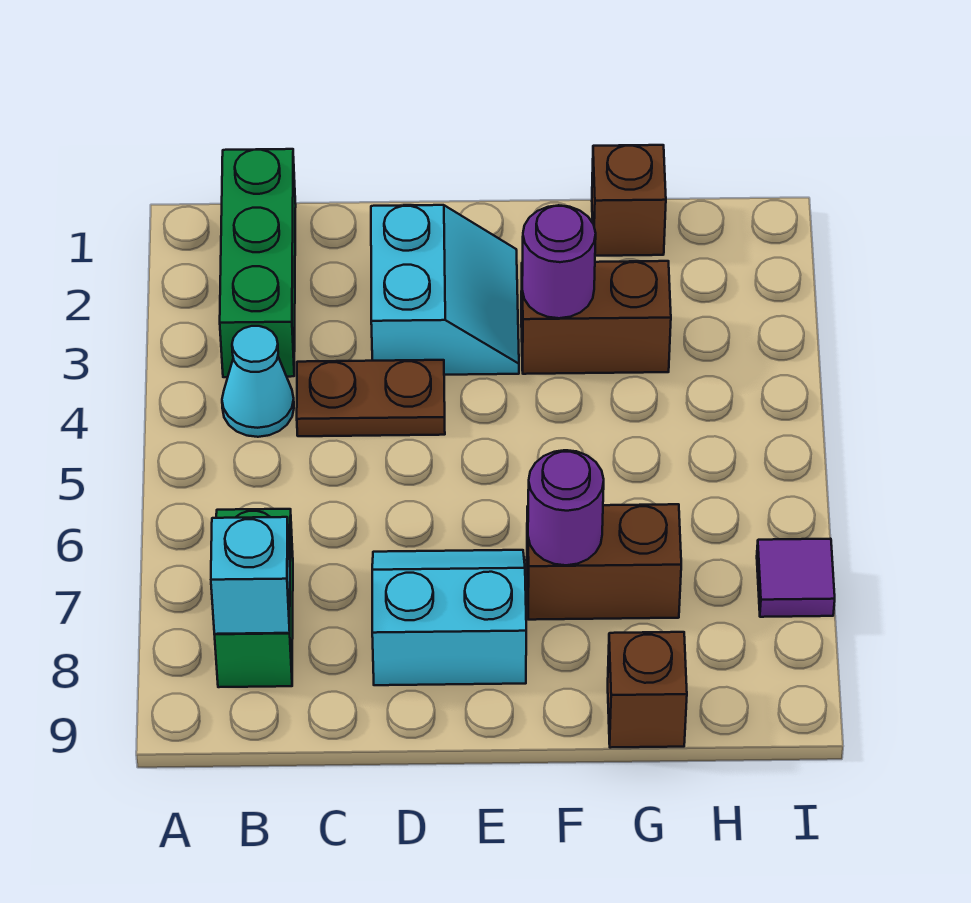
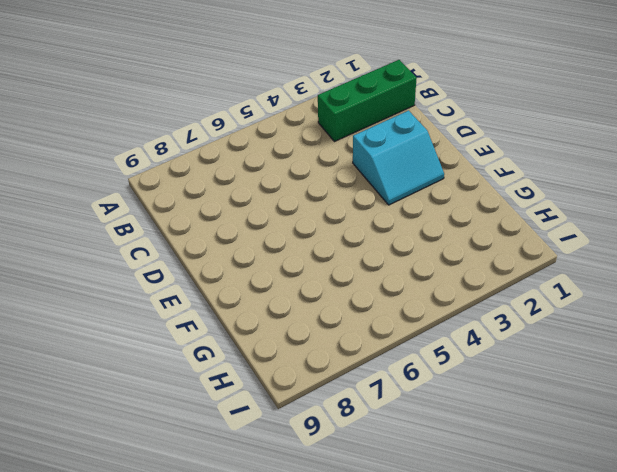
none -> cyan 1x1 cone [222,326,294,437]
none -> green 1x2 brick [214,509,293,687]
none -> brown 1x2 plate [297,360,445,436]

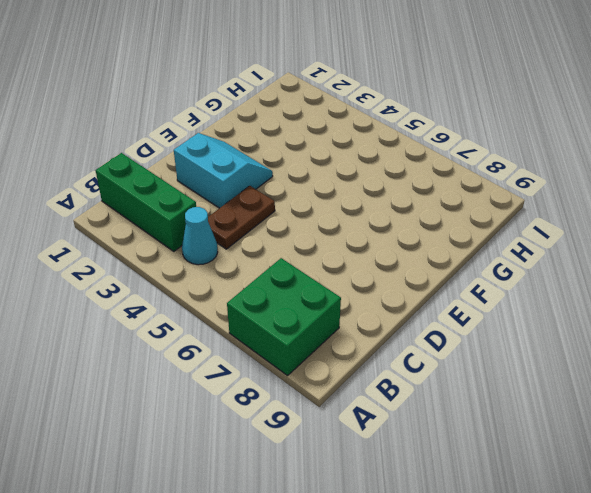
green 2x2 brick [227,258,341,376] -> green 1x2 brick [214,509,293,687]
none -> cyan 2x2 slope [372,550,526,685]
none -> brown 1x2 brick [521,261,671,374]
none -> brown 1x2 brick [527,504,681,620]

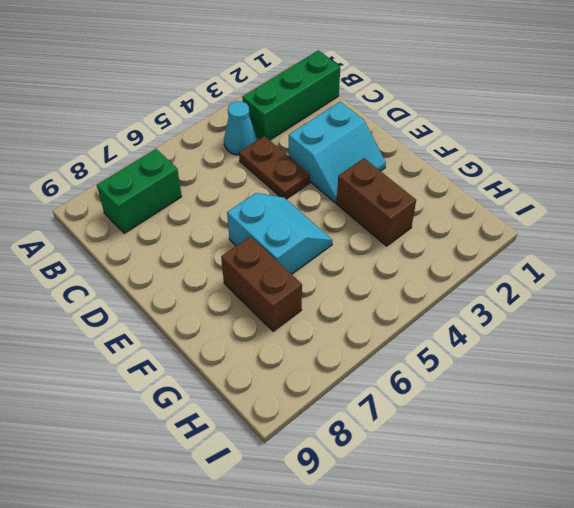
cyan 2x2 slope [227,193,333,274] -> cyan 2x2 slope moved to [372,550,526,685]
none -> brown 1x1 brick [592,145,666,256]
none -> brown 1x1 brick [608,632,687,748]
none -> purple 1x1 tile [757,539,835,617]

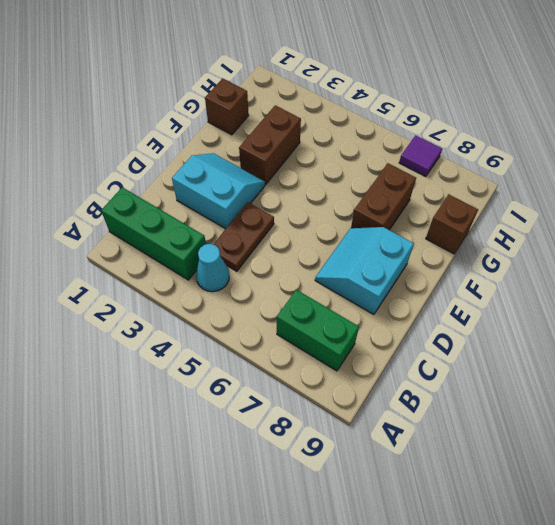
none -> cyan 1x1 brick [211,517,290,634]
none -> purple 1x1 round brick [522,205,596,318]
none -> purple 1x1 round brick [528,450,604,565]

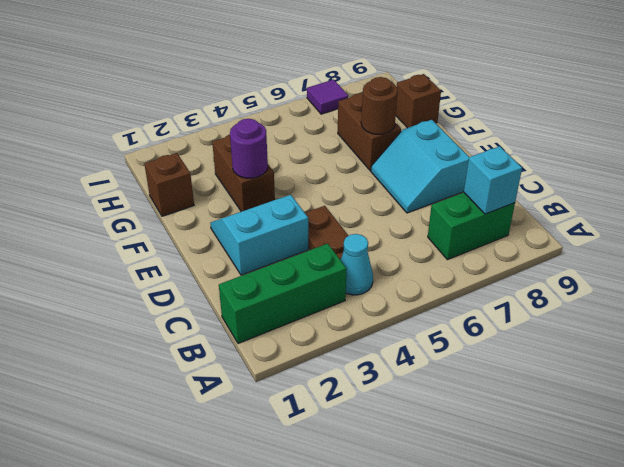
brown 1x1 round brick [361,77,397,134] -> purple 1x1 round brick [528,450,604,565]

